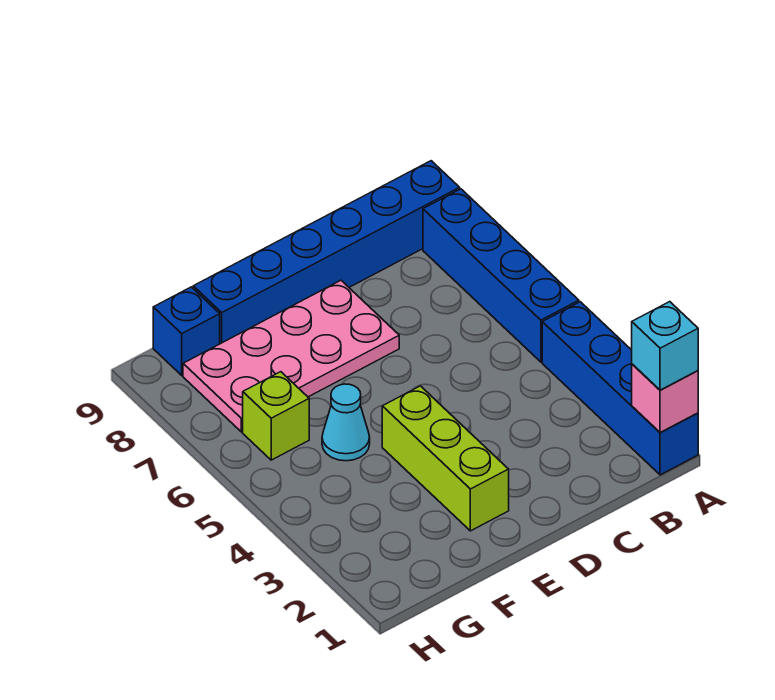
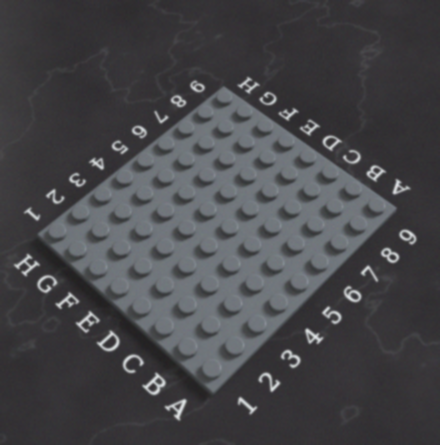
none -> blue 1x4 brick [542,302,698,475]
none -> blue 1x4 brick [423,189,579,362]

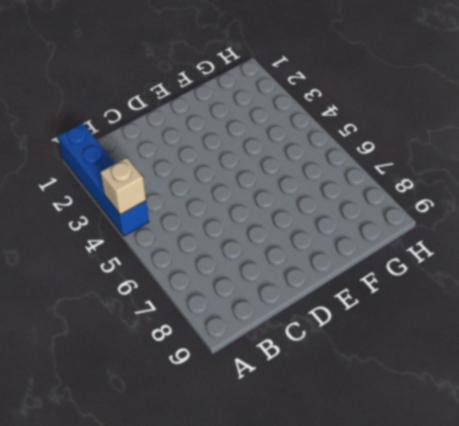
tan 1x1 brick [100,158,146,215] -> none
none -> blue 1x4 brick [423,189,579,362]
none -> blue 1x6 brick [193,161,460,344]

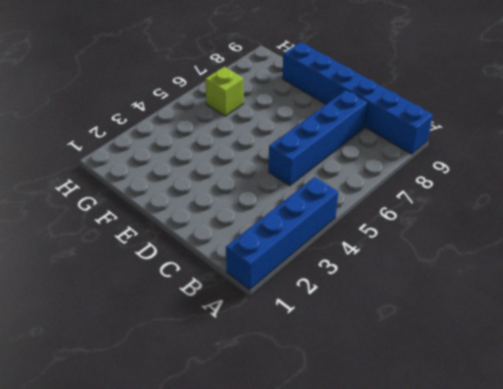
blue 1x4 brick [269,90,368,186] -> blue 1x4 brick moved to [423,189,579,362]
none -> pink 2x4 plate [183,280,399,432]
none -> lime 1x3 brick [382,386,509,531]

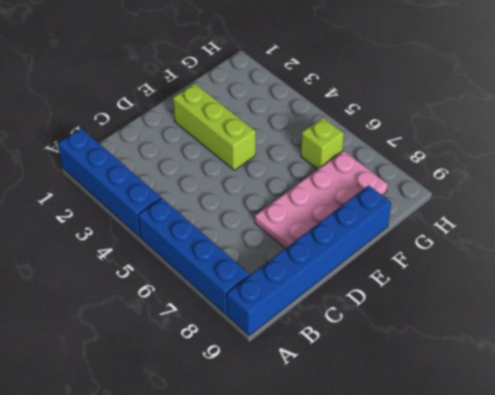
none -> cyan 1x1 cone [322,384,370,461]
none -> blue 1x1 brick [153,287,220,375]

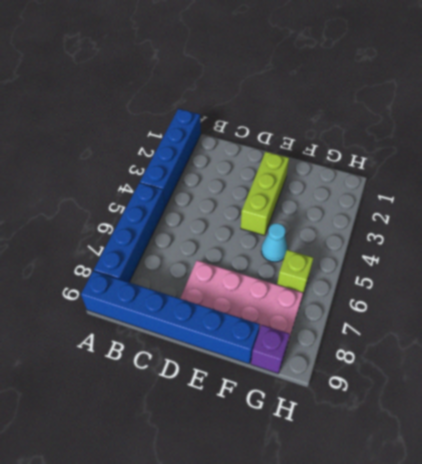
purple 1x1 brick [251,325,290,373] -> blue 1x1 brick [153,287,220,375]
none -> pink 1x1 brick [632,364,698,433]
none -> cyan 1x1 brick [632,302,698,390]

